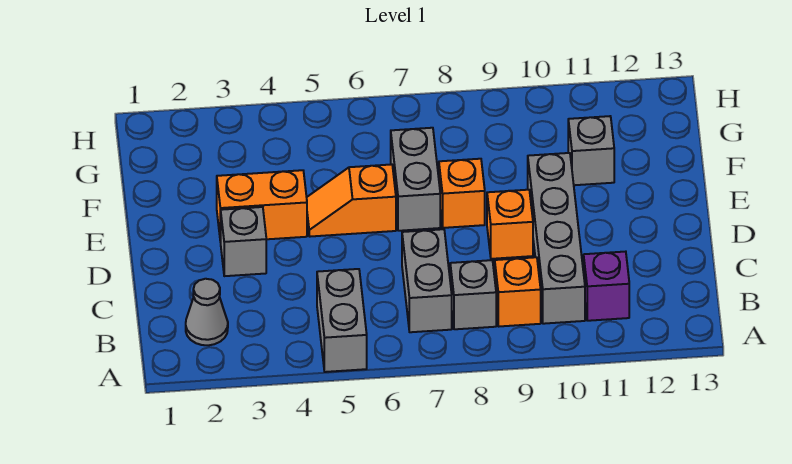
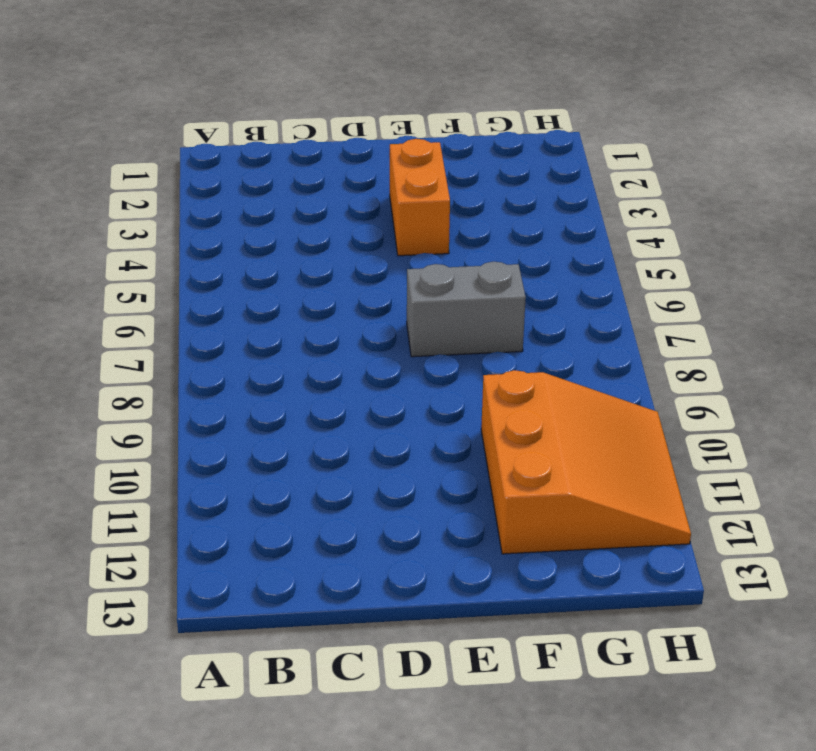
orange 3x3 slope [481,370,691,554] -> grey 1x1 brick [568,116,614,185]
none -> grey 1x2 brick [317,269,367,372]
none -> grey 1x1 cone [186,279,228,345]
none -> grey 1x2 brick [402,229,452,332]

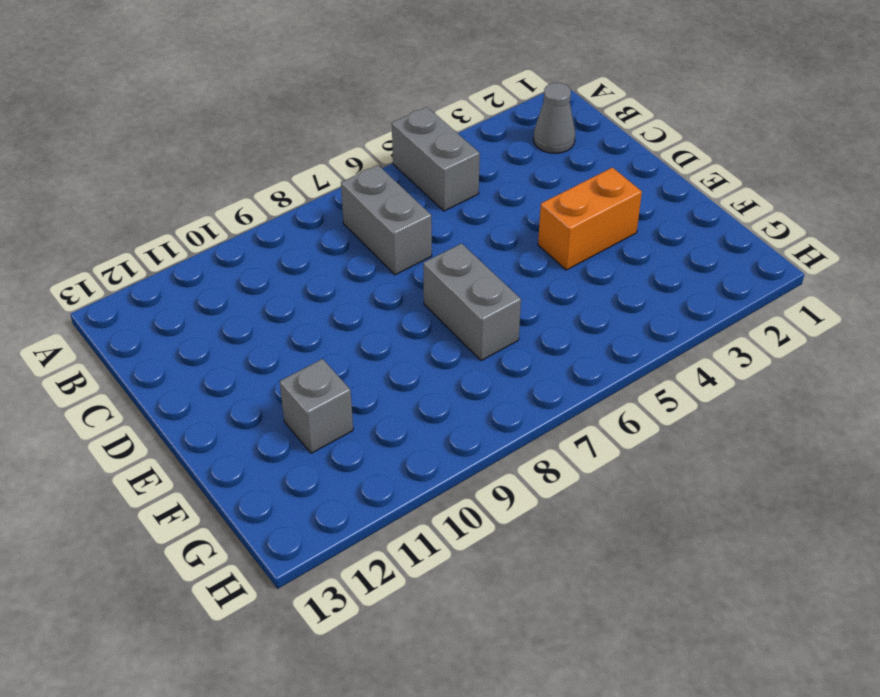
none -> grey 1x1 brick [450,260,496,329]
none -> orange 1x1 brick [495,257,541,326]
none -> grey 1x4 brick [528,153,585,324]

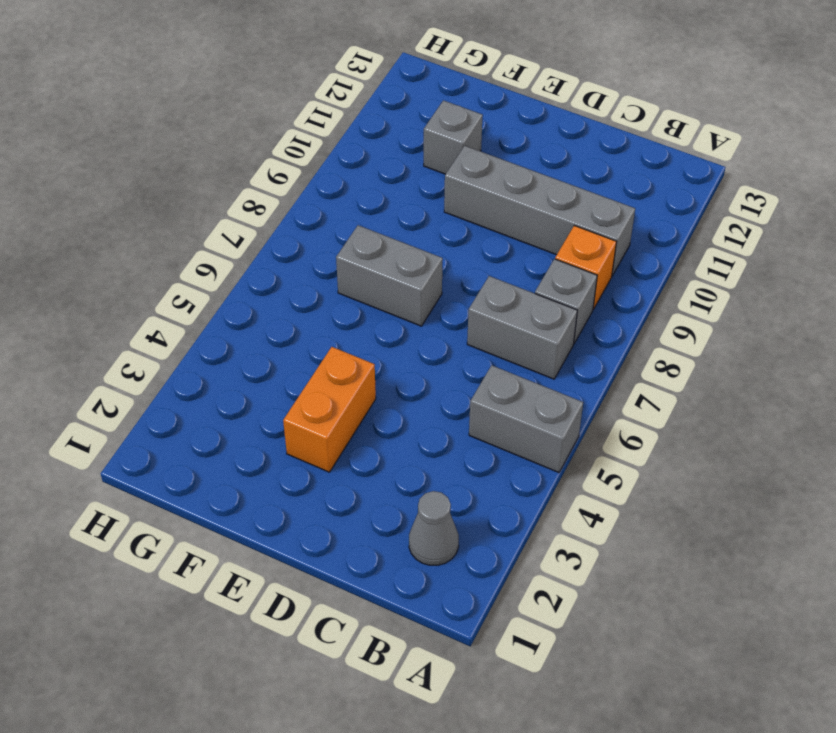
none -> purple 1x1 brick [584,252,629,321]
none -> grey 1x1 brick [221,207,266,276]
none -> orange 1x1 brick [487,190,533,259]

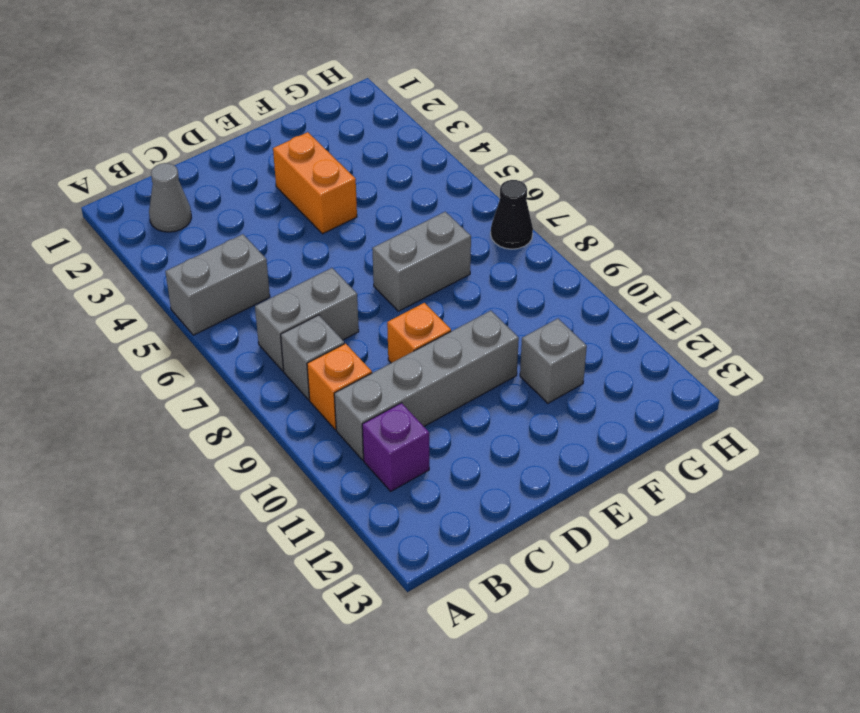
black 1x1 cone [491,180,533,249] -> none
none -> grey 1x1 brick [221,207,266,276]
none -> orange 1x2 slope [307,164,396,237]
none -> orange 1x1 brick [439,159,485,228]

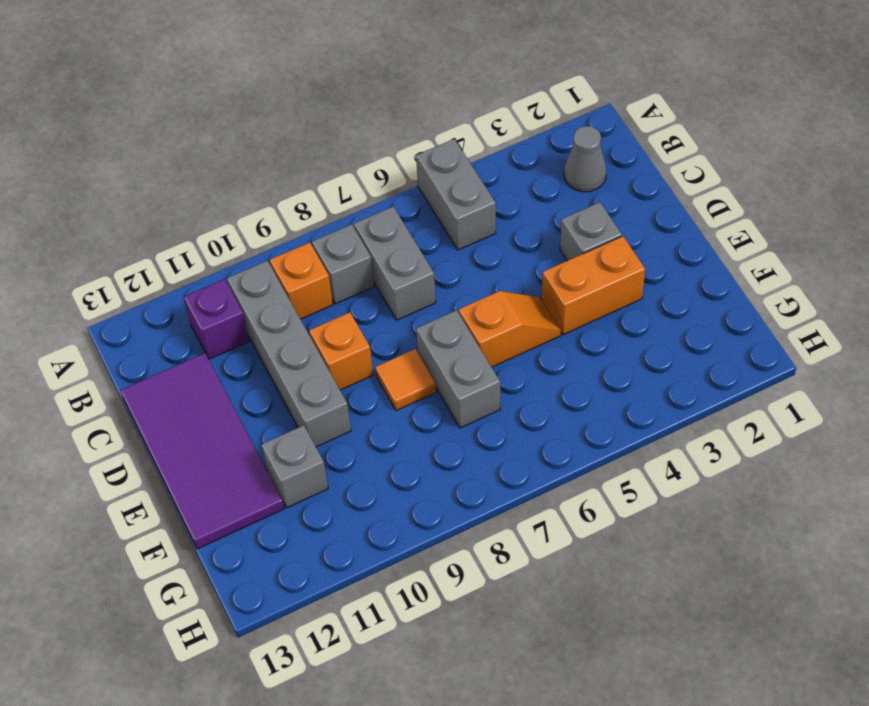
purple 2x4 tile [120,353,284,549] -> none
orange 1x1 tile [375,349,436,410] -> orange 1x1 brick [439,159,485,228]

